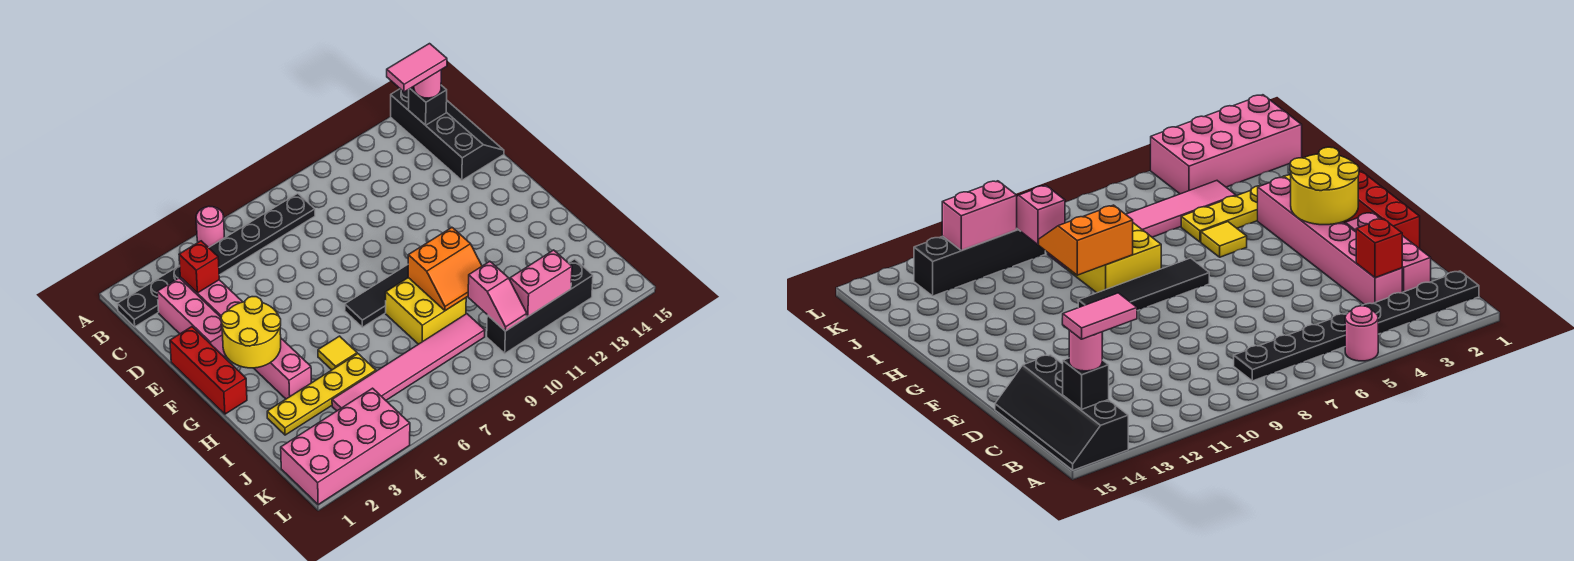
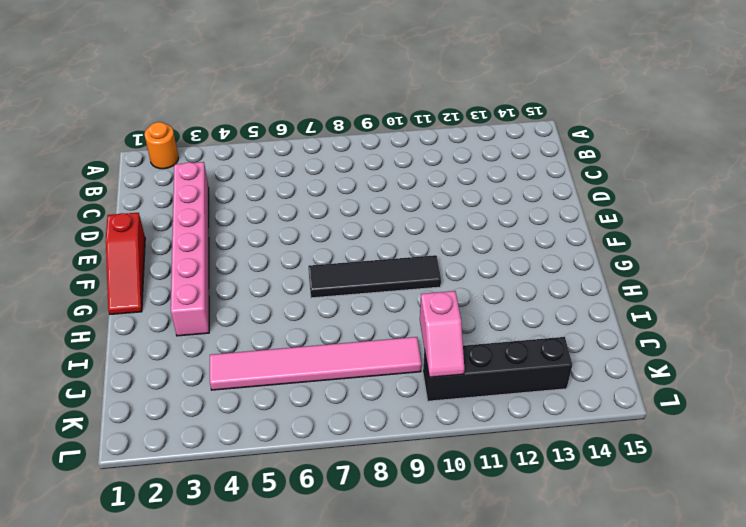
orange 1x1 round brick [144,122,179,169] -> none
red 1x3 slope [106,213,145,314] -> red 1x3 brick [170,327,247,414]
none -> pink 1x1 round brick [196,206,225,248]
none -> black 2x4 slope [391,89,504,180]
none -> black 1x8 plate [117,193,315,327]

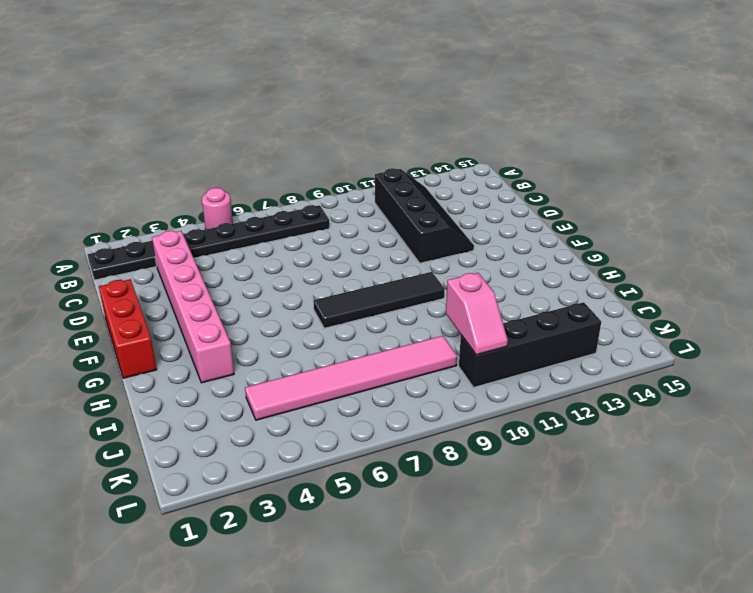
black 2x4 slope [375,168,474,263] -> black 2x4 slope moved to [391,89,504,180]
none -> pink 1x3 brick [157,278,226,357]
none -> yellow 1x1 tile [318,336,357,370]
none -> yellow 2x2 brick [386,278,466,344]

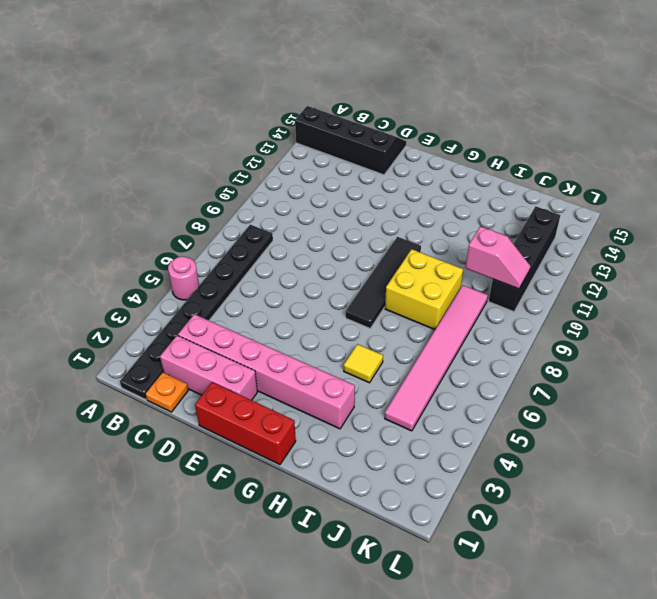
orange 1x1 plate [145,372,188,412] -> none
none -> yellow 1x4 plate [267,354,376,435]
none -> pink 2x4 brick [281,388,410,505]
none -> black 1x1 brick [408,85,447,125]

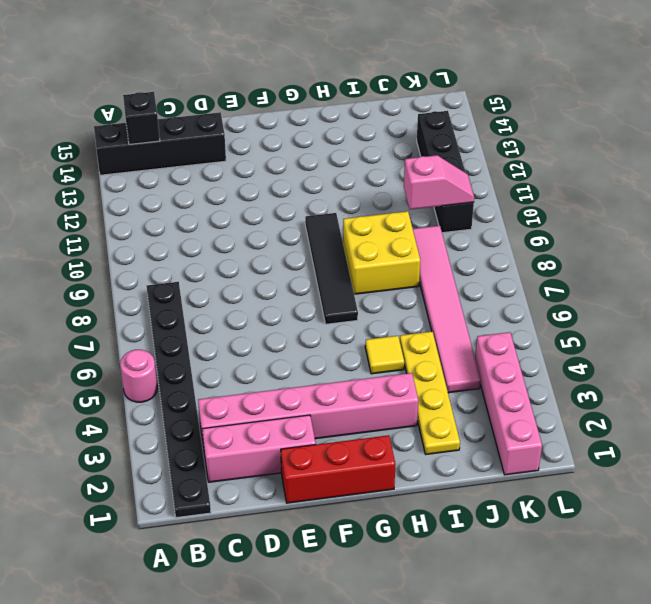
pink 1x4 brick [475,332,542,475] -> pink 2x4 brick [281,388,410,505]
none -> red 1x1 brick [179,241,219,293]
none -> yellow 2x2 round brick [221,297,281,368]
none -> orange 2x2 slope [408,228,482,311]

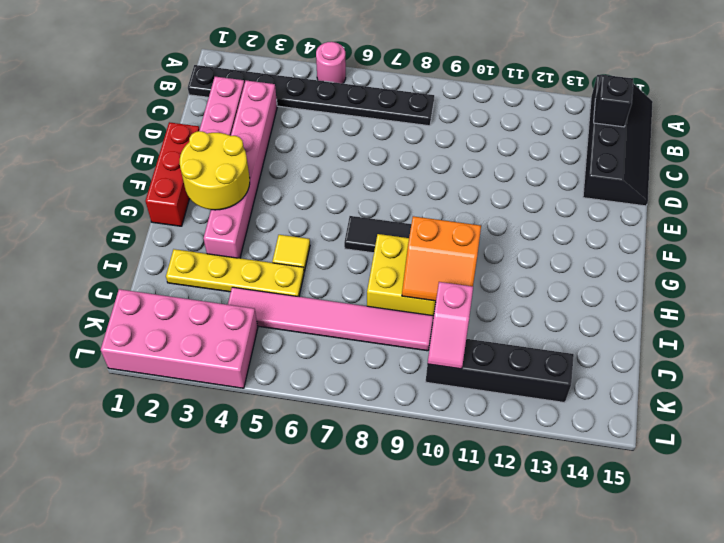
none -> red 1x1 brick [179,241,219,293]
none -> pink 1x2 brick [510,250,572,316]
none -> pink 1x1 round brick [414,70,441,98]

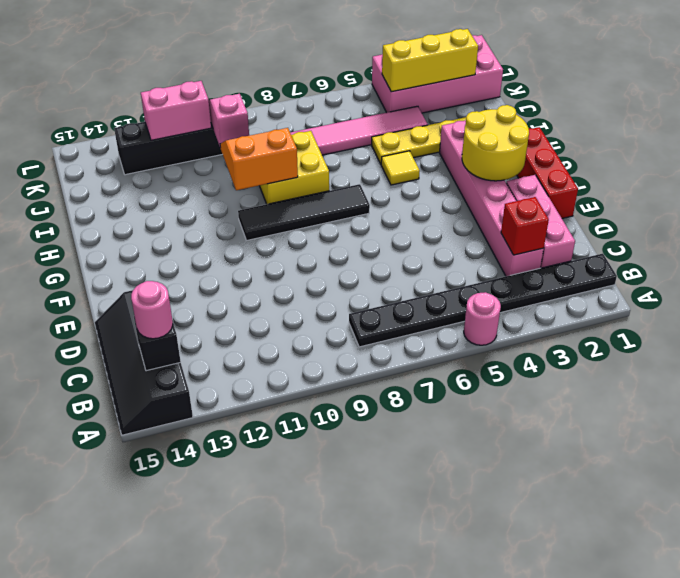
yellow 1x3 brick [382,29,478,92] -> none
none -> pink 1x2 tile [387,44,447,92]

